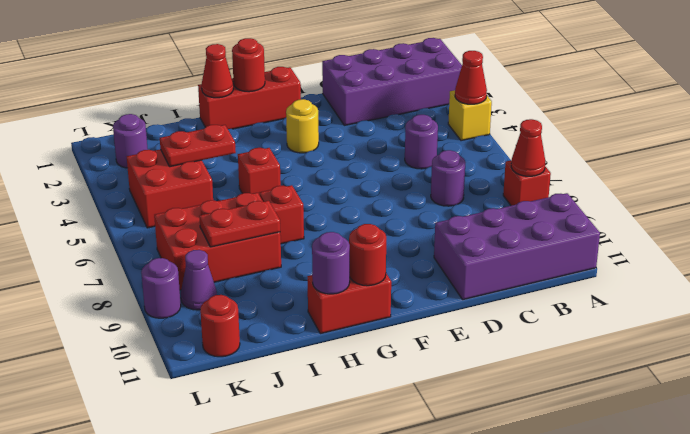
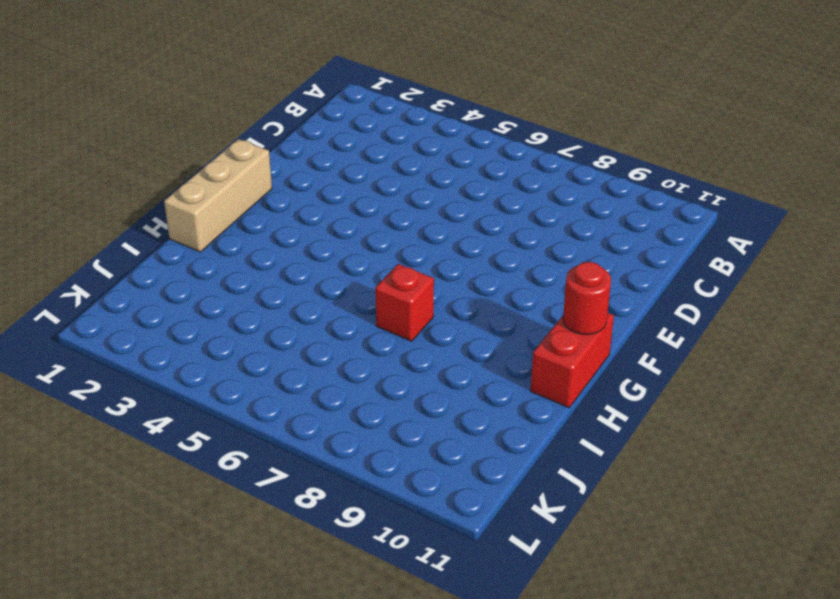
tan 1x3 brick [164,139,272,252] -> red 1x3 brick [198,67,301,129]
none -> purple 2x4 brick [322,38,462,125]
none -> yellow 1x1 brick [448,90,492,141]
none -> red 1x1 brick [503,160,551,206]

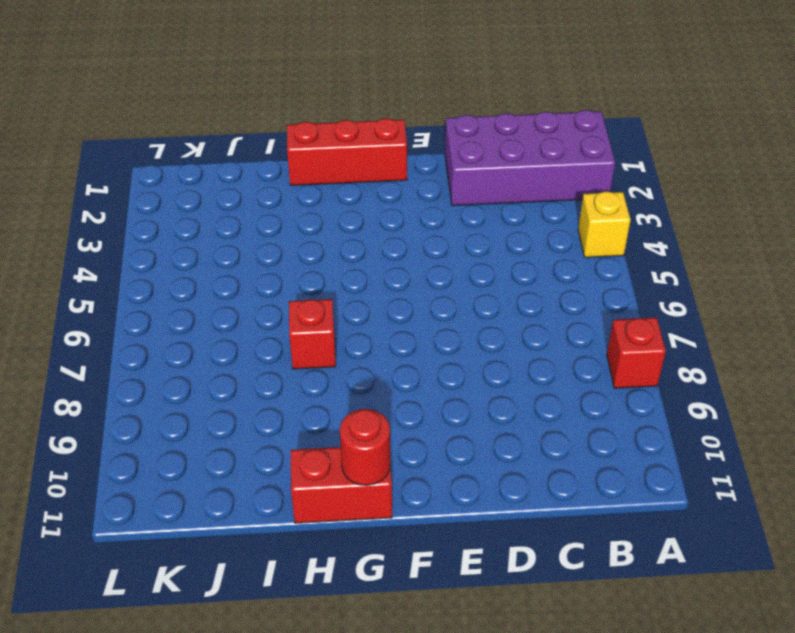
none -> purple 2x4 brick [434,193,600,300]
none -> purple 1x1 round brick [405,115,438,169]
none -> purple 1x1 round brick [431,150,465,206]

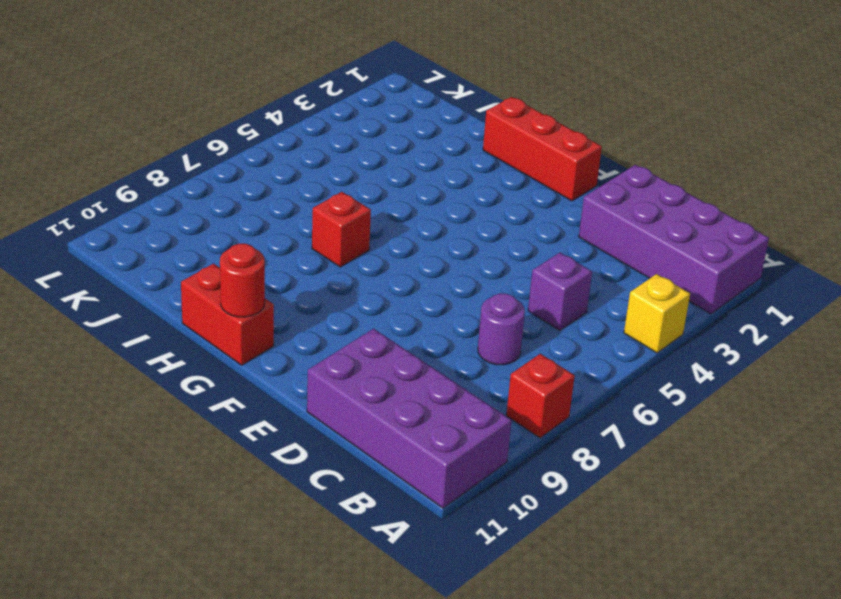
purple 1x1 brick [528,253,592,330] -> purple 1x1 round brick [405,115,438,169]
none -> yellow 1x1 round brick [286,99,319,153]
none -> red 1x1 brick [238,148,281,195]
none -> red 2x3 brick [154,193,281,290]

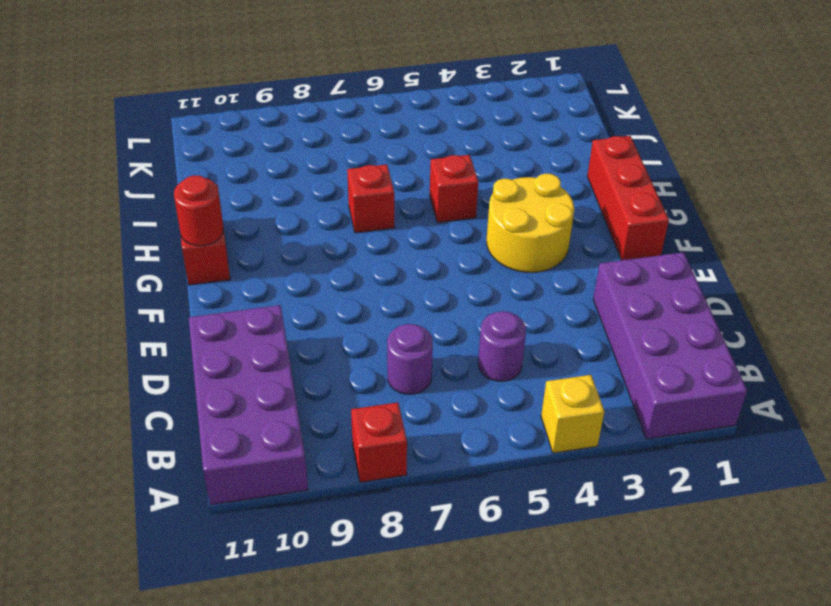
yellow 2x2 round brick [487,174,574,273] -> yellow 1x1 round brick [286,99,319,153]
none -> red 2x3 brick [154,193,281,290]
none -> red 2x2 brick [127,149,213,228]
none -> purple 1x1 round brick [113,114,148,168]

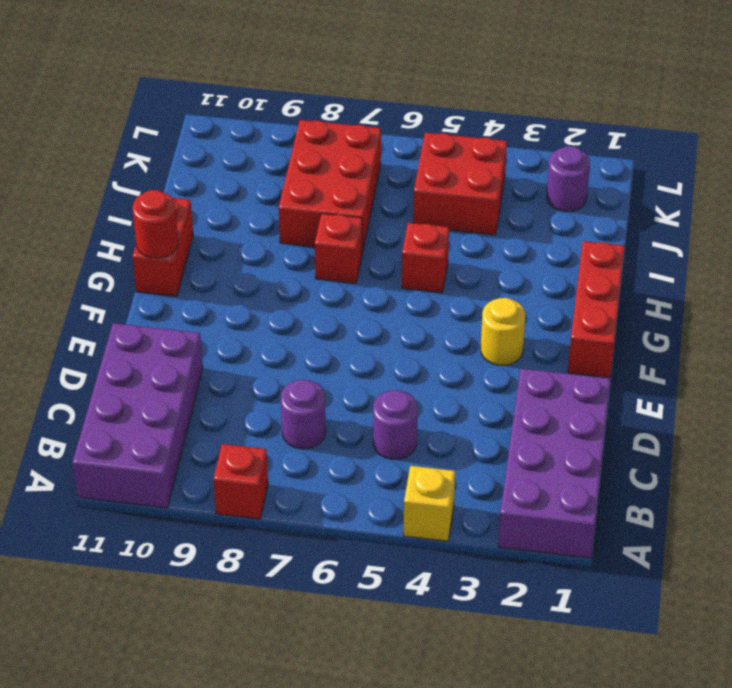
none -> purple 1x1 cone [181,250,217,310]
none -> red 1x1 round brick [200,295,240,357]
none -> purple 1x1 round brick [141,258,181,318]

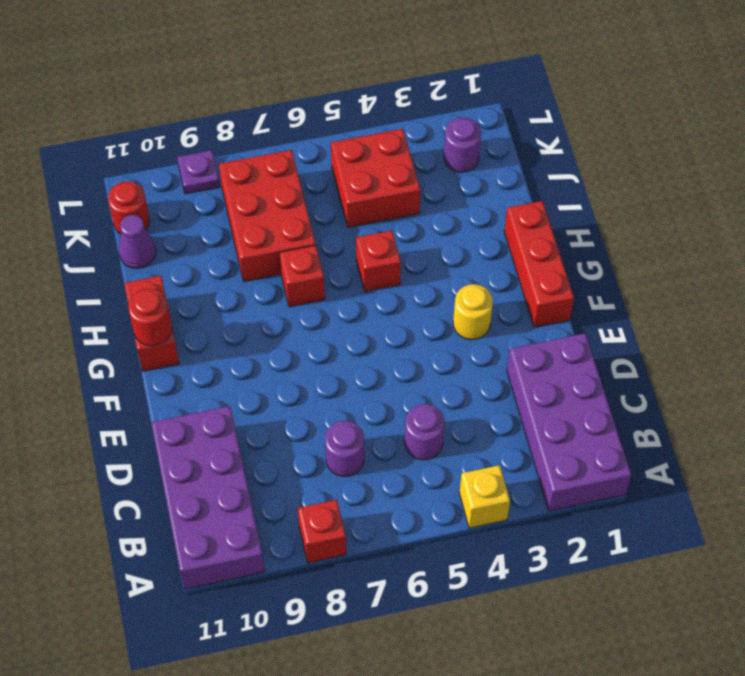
purple 1x1 cone [119,215,156,268] -> purple 1x1 cone moved to [181,250,217,310]
purple 1x1 plate [177,150,220,194] -> purple 1x1 round brick [141,258,181,318]
none -> red 1x1 cone [455,51,487,104]
none -> red 1x1 cone [511,119,545,176]
none -> red 1x1 round brick [232,38,265,92]

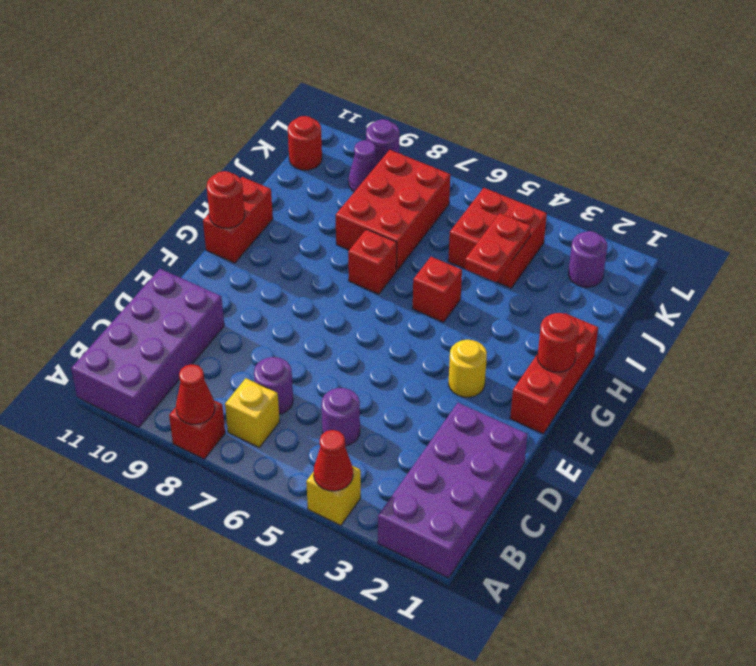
yellow 1x1 brick [225,378,280,447] -> none
none -> red 1x1 cone [202,44,233,98]
none -> purple 1x1 round brick [312,232,350,294]
none -> red 1x2 plate [199,201,280,247]

